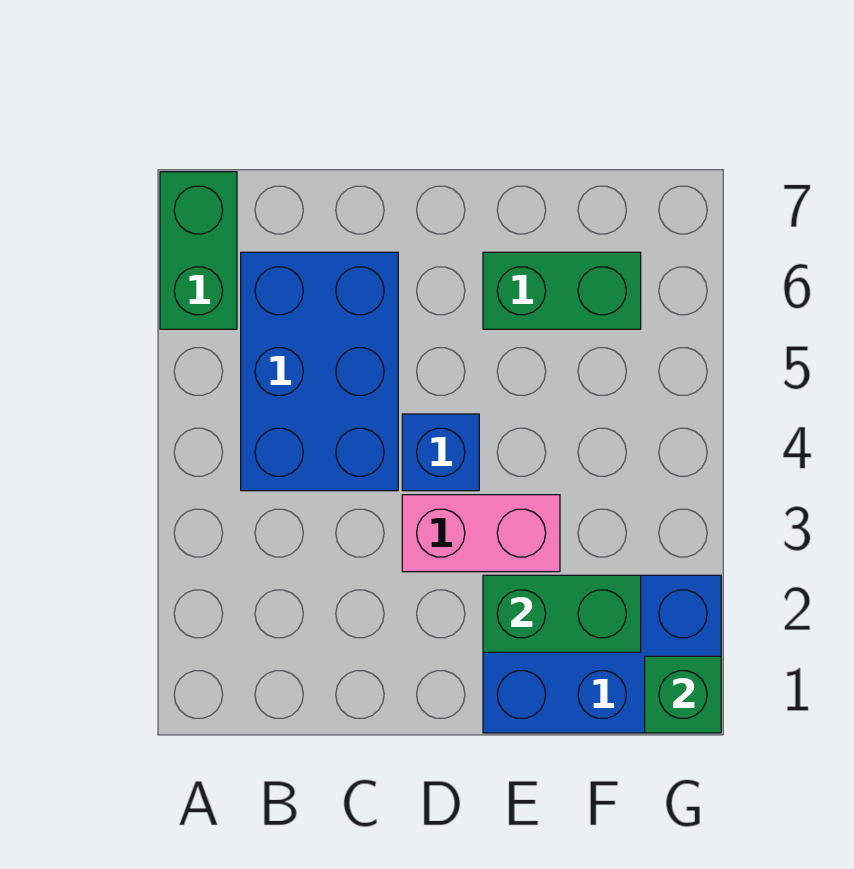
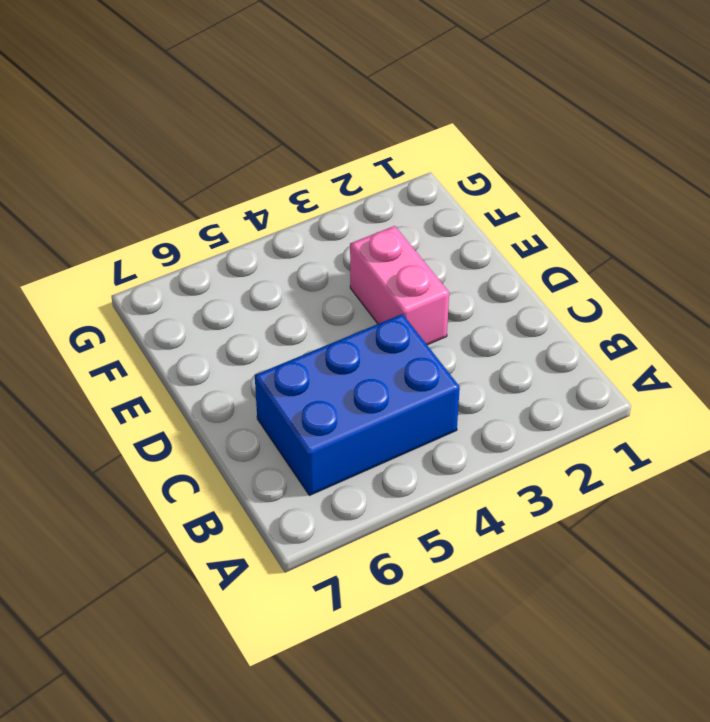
none -> green 1x2 brick [160,172,237,329]
none -> blue 1x1 brick [402,414,479,491]

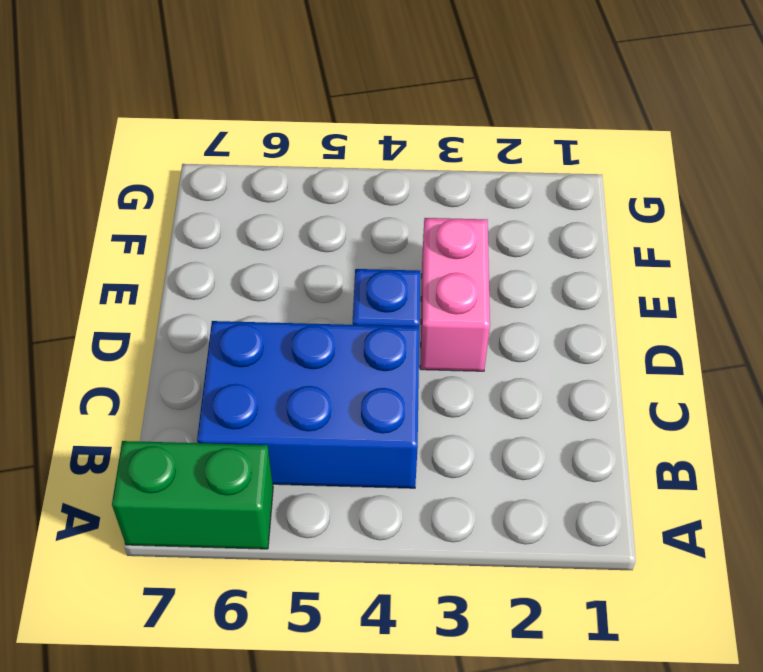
none -> blue 2x3 brick [483,575,721,733]
none -> green 1x2 brick [483,252,641,329]

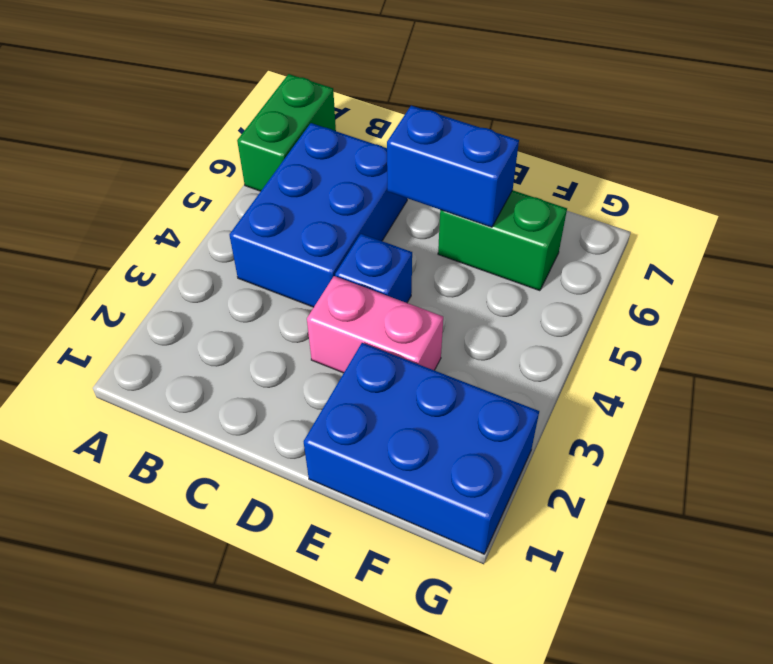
blue 1x2 brick [387,106,519,227] -> none
none -> green 1x2 brick [483,575,641,652]
none -> green 1x1 brick [645,656,721,733]

